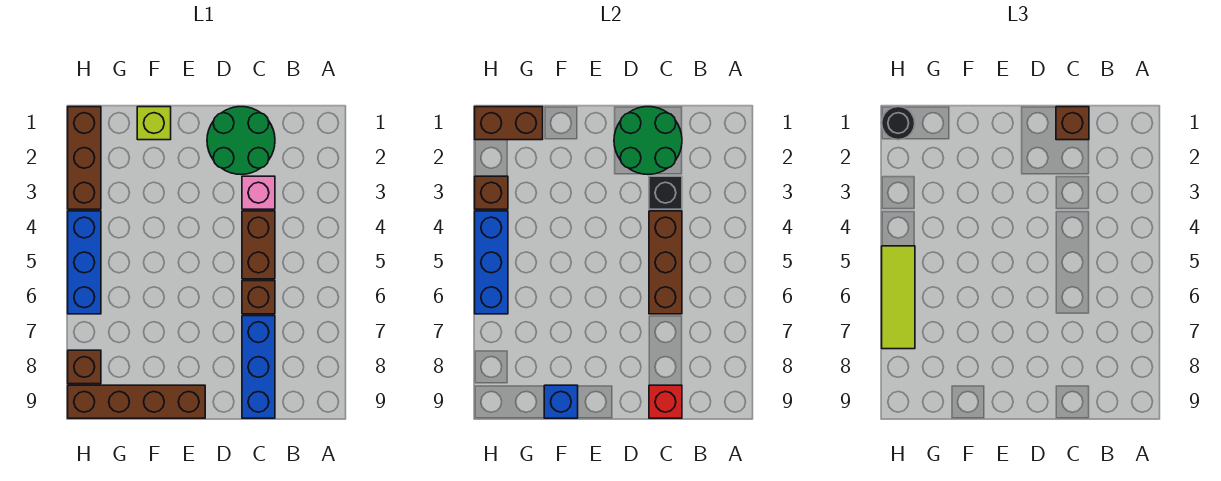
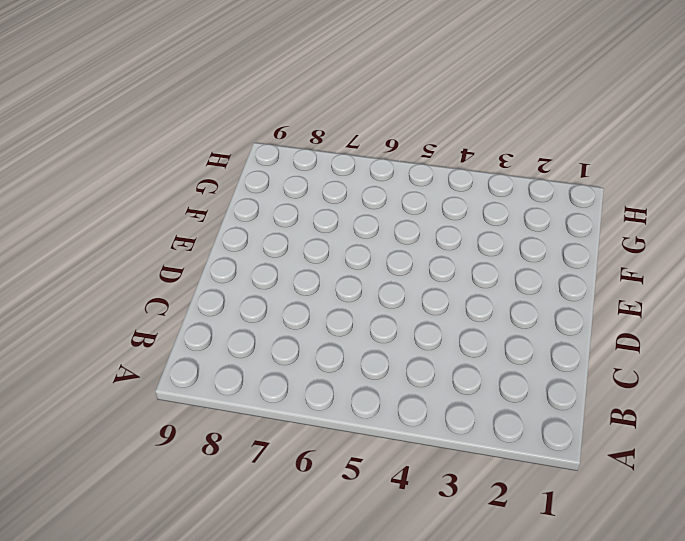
none -> green 2x2 round brick [207,107,275,175]
none -> pink 1x1 brick [242,176,275,209]
none -> brown 1x2 brick [242,211,275,279]

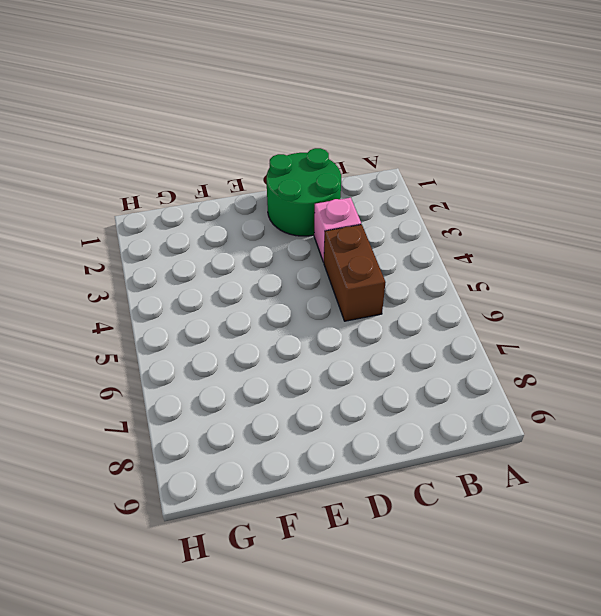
none -> brown 1x1 brick [242,281,275,314]
none -> blue 1x3 brick [242,316,275,418]
none -> brown 1x4 brick [68,385,205,418]

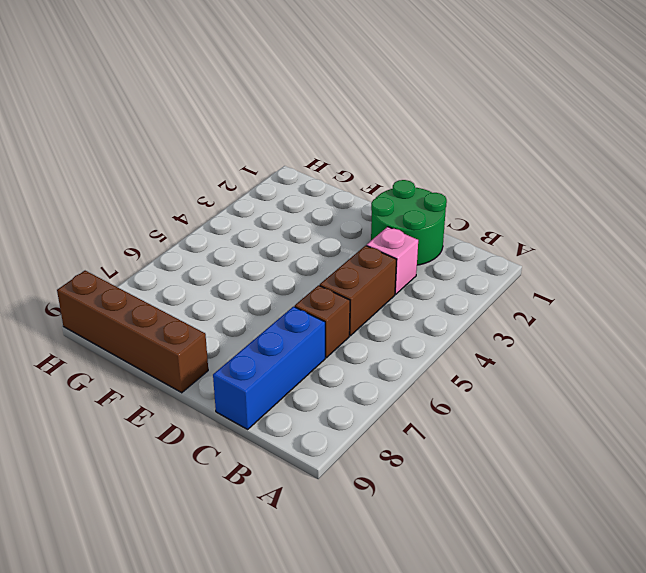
none -> lime 1x1 brick [137,107,171,140]
none -> brown 1x3 brick [68,107,101,209]
none -> blue 1x3 brick [68,211,101,314]

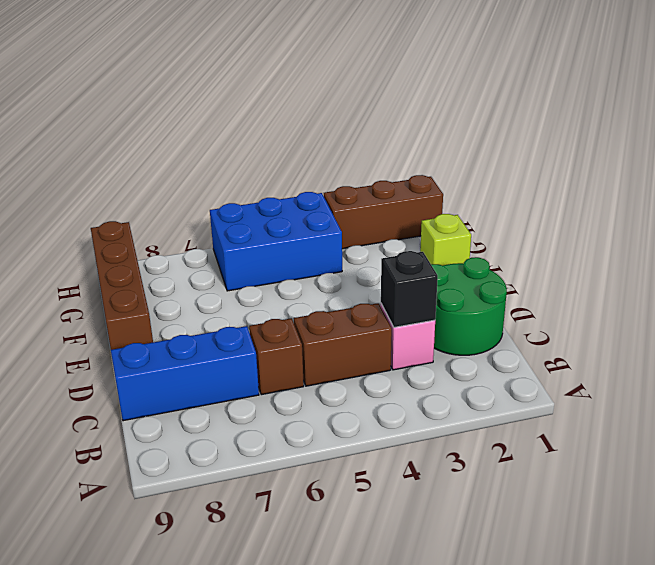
blue 2x3 brick [210,192,342,291] -> blue 1x3 brick [68,211,101,314]
none -> brown 1x1 brick [68,350,101,384]
none -> green 2x2 round brick [614,107,682,175]
none -> brown 1x3 brick [649,211,682,314]

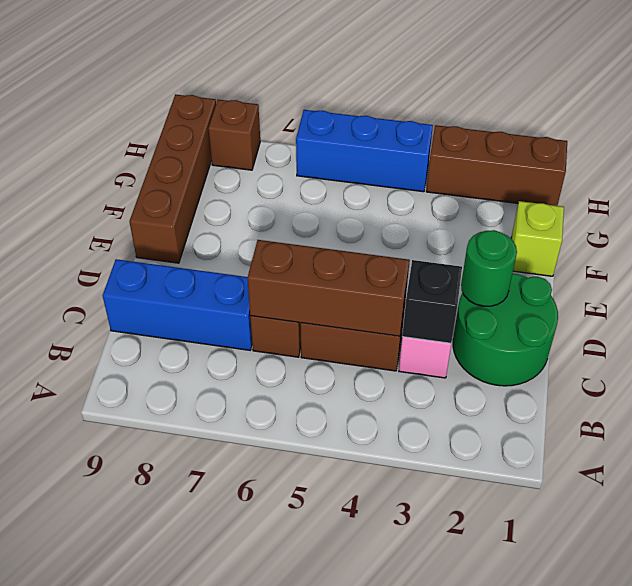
green 1x1 round brick [461,230,517,306] -> green 2x2 round brick [614,107,682,175]
none -> red 1x1 brick [649,385,682,418]
none -> blue 1x1 brick [544,385,578,418]
none -> brown 1x2 brick [475,107,543,140]

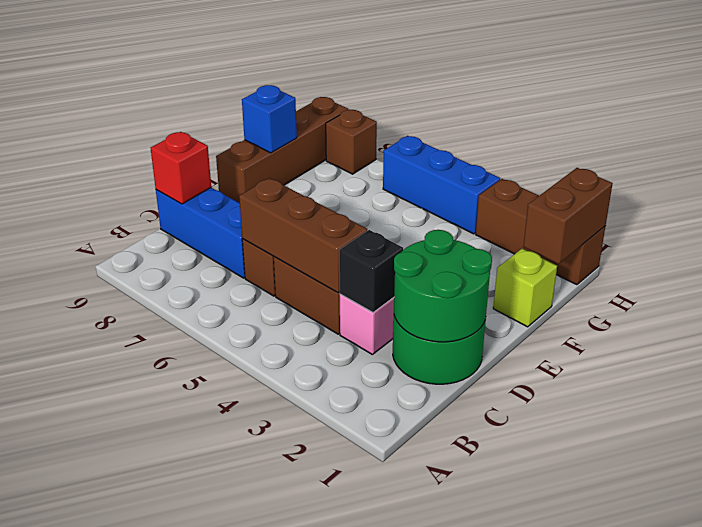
none -> brown 1x1 brick [475,176,508,209]
none -> blue 1x3 brick [475,211,508,314]
none -> brown 1x1 brick [1056,107,1089,140]

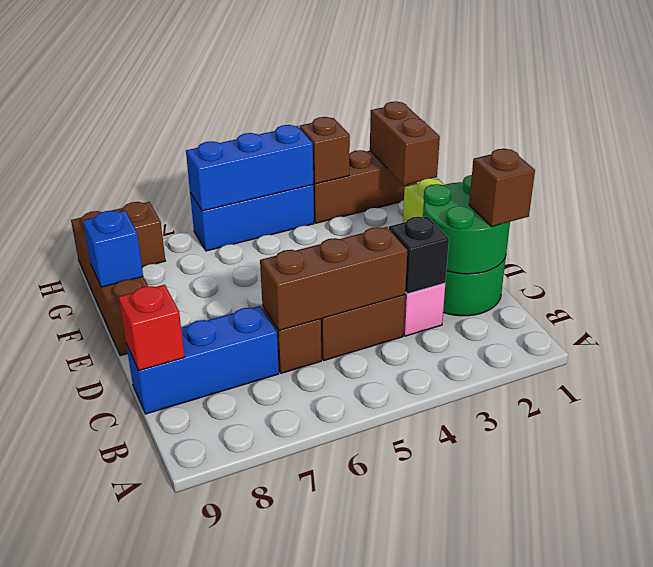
none -> black 1x1 round brick [882,107,915,140]
none -> lime 1x3 tile [882,246,915,349]

